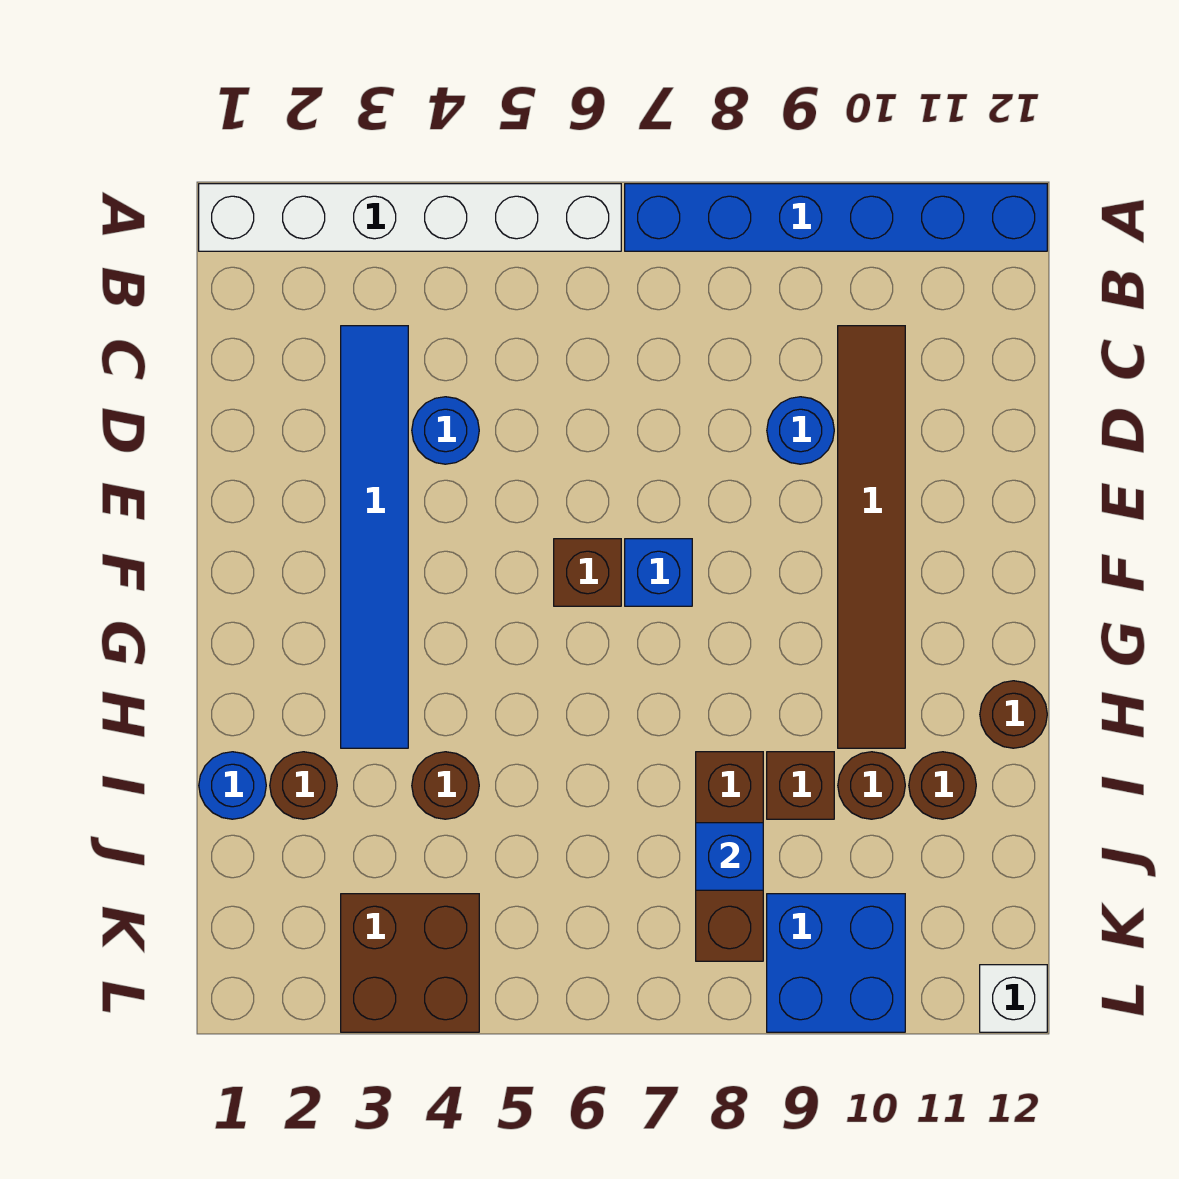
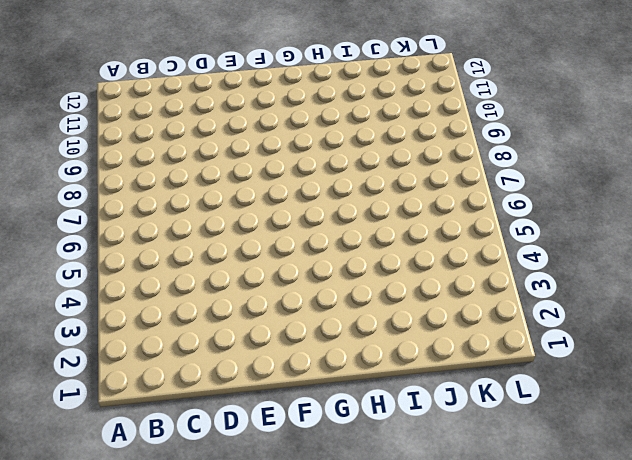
none -> white 1x6 brick [199,184,621,251]
none -> blue 1x6 brick [625,184,1047,251]
none -> blue 1x6 tile [341,326,408,748]

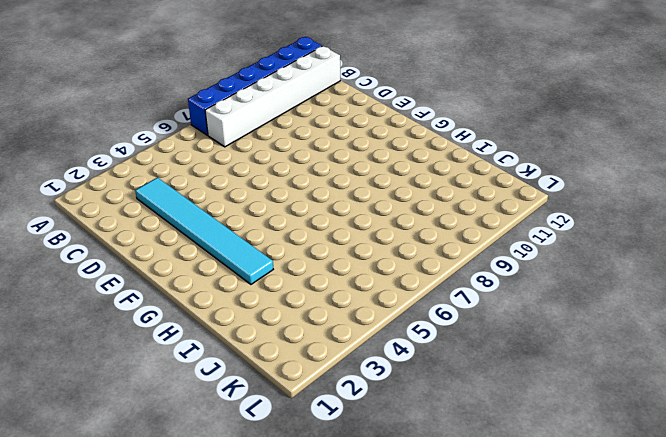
white 1x6 brick [205,46,340,147] -> white 1x6 brick moved to [199,184,621,251]
cyan 1x6 tile [135,177,273,284] -> blue 1x6 tile [341,326,408,748]
none -> brown 1x6 tile [838,326,905,748]
none -> blue 1x1 round brick [412,397,479,464]
none -> blue 1x1 round brick [767,397,834,464]

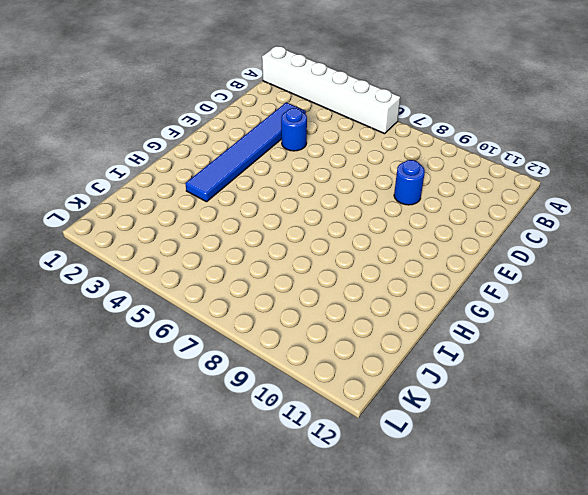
none -> blue 1x6 brick [625,184,1047,251]
none -> brown 1x6 tile [838,326,905,748]
none -> brown 1x1 brick [554,539,621,606]

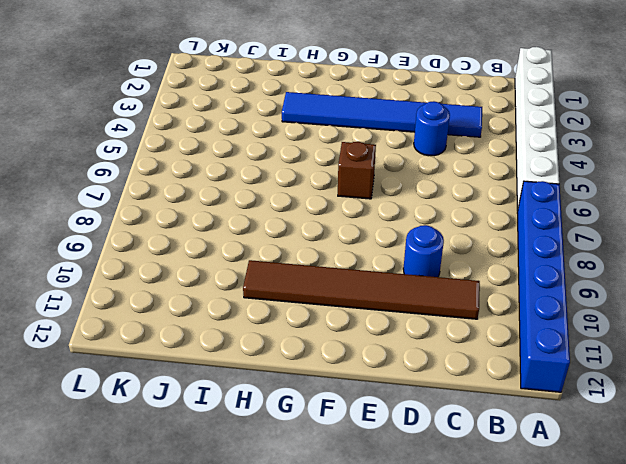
none -> blue 1x1 brick [625,539,692,606]
none -> brown 1x1 round brick [980,681,1047,748]
none -> blue 1x1 round brick [199,752,266,819]

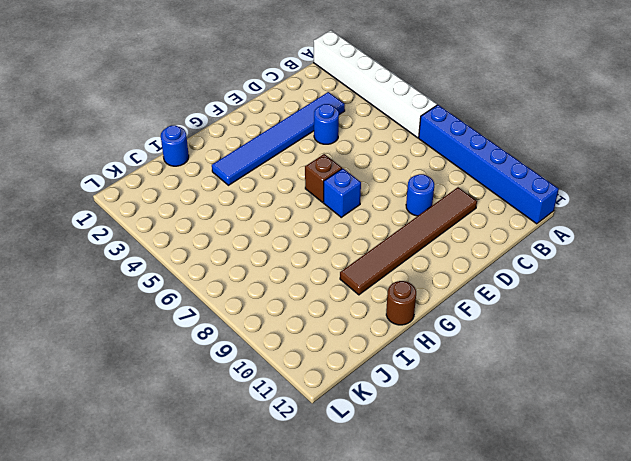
none -> brown 1x1 round brick [270,752,337,819]
none -> brown 1x1 round brick [412,752,479,819]
none -> brown 1x3 brick [696,752,763,961]

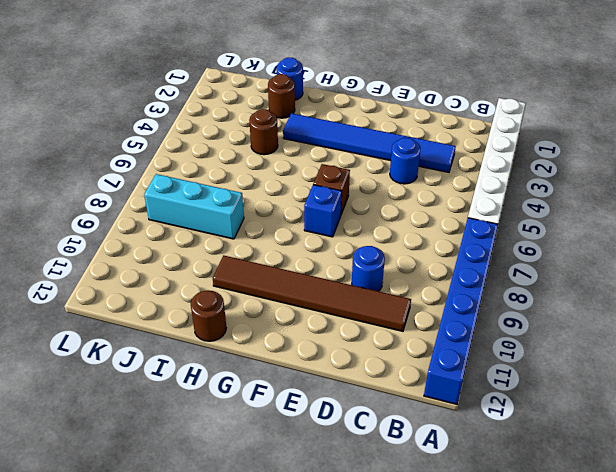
cyan 1x3 brick [144,174,244,239] -> brown 1x3 brick [696,752,763,961]
none -> brown 1x1 brick [767,752,834,819]
none -> brown 1x1 round brick [838,752,905,819]
none -> brown 1x1 round brick [909,752,976,819]

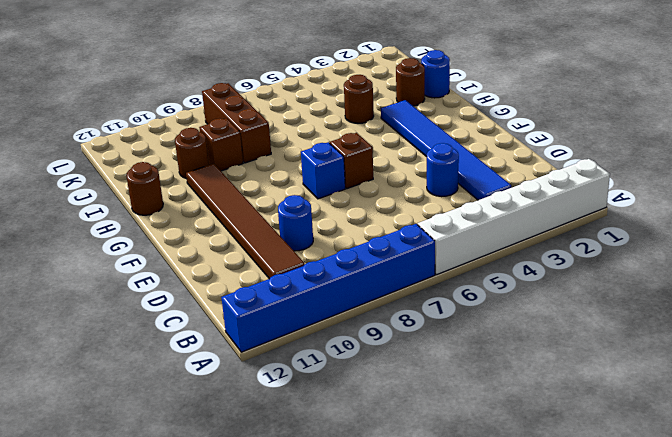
none -> brown 1x1 round brick [909,752,976,819]
none -> brown 2x2 brick [341,894,479,1032]
none -> blue 2x2 brick [767,894,905,1032]

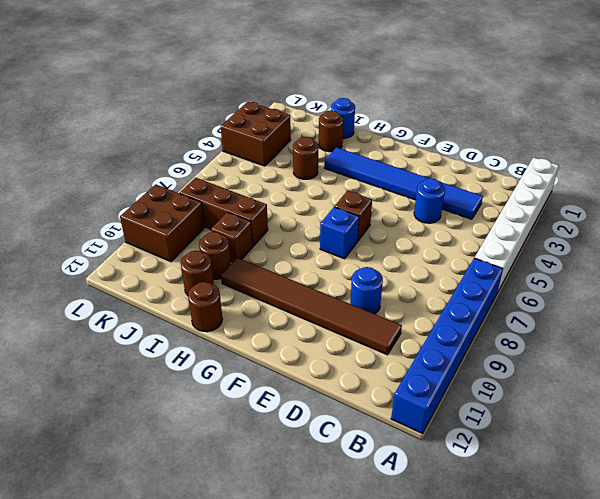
brown 2x2 brick [120,184,205,262] -> blue 2x2 brick [767,894,905,1032]
none -> white 1x1 brick [980,965,1047,1032]
none -> blue 1x1 brick [696,823,763,890]

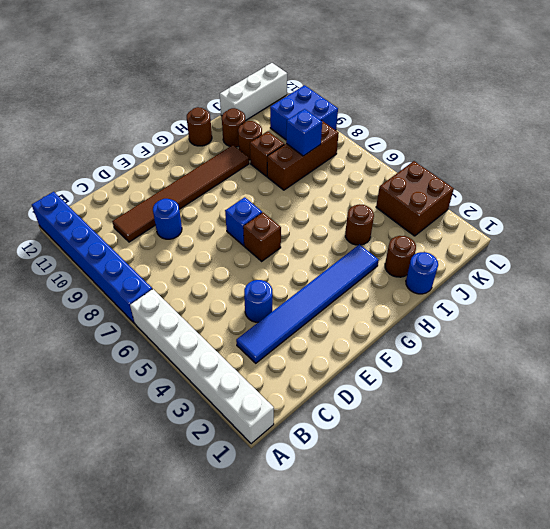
white 1x3 brick [220,63,287,121] -> white 1x1 brick [980,965,1047,1032]

